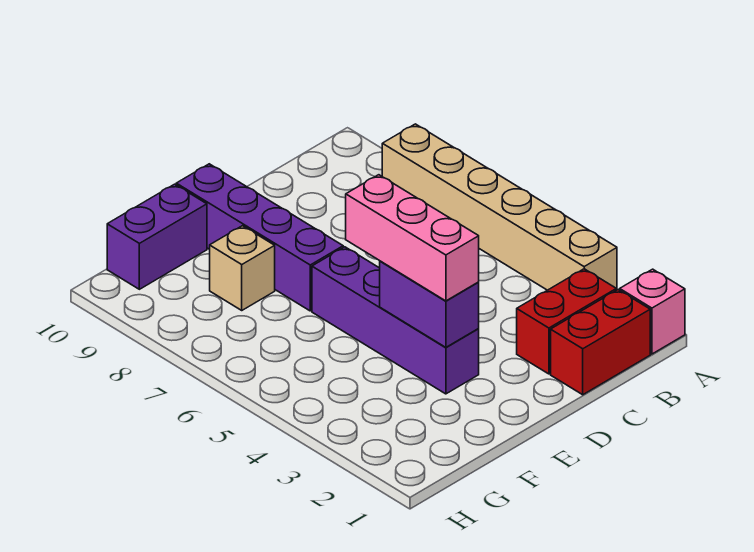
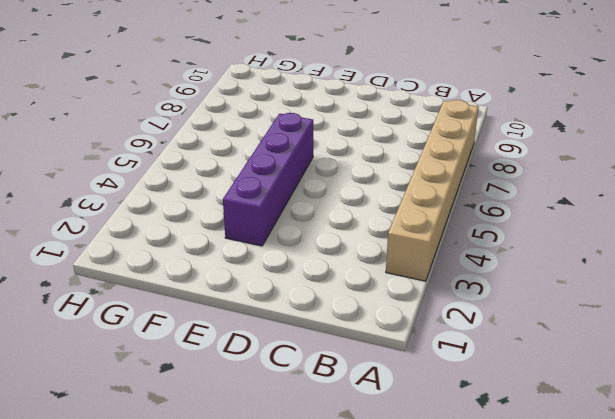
none -> pink 1x1 brick [620,269,685,354]
none -> red 1x2 brick [551,290,650,395]

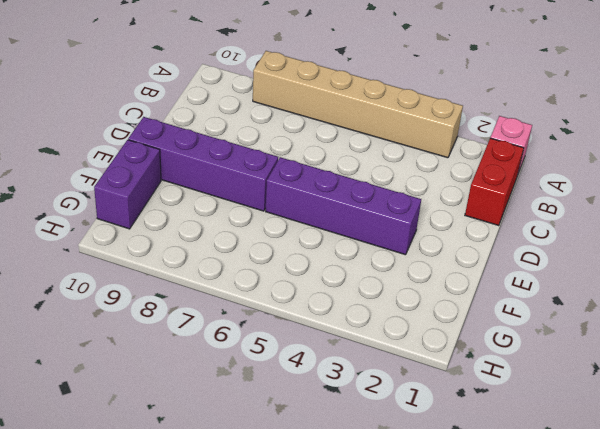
none -> red 1x2 brick [517,269,616,374]
none -> tan 1x1 brick [210,226,275,310]

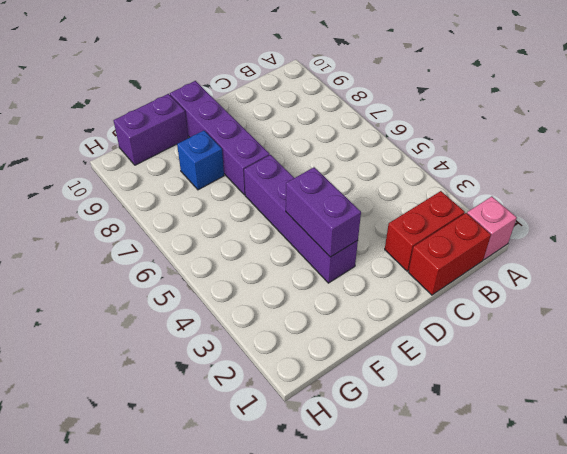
blue 1x1 brick [177,131,224,190] -> tan 1x1 brick [210,226,275,310]
none -> tan 1x6 brick [382,124,617,290]
none -> pink 1x3 brick [346,175,479,301]

